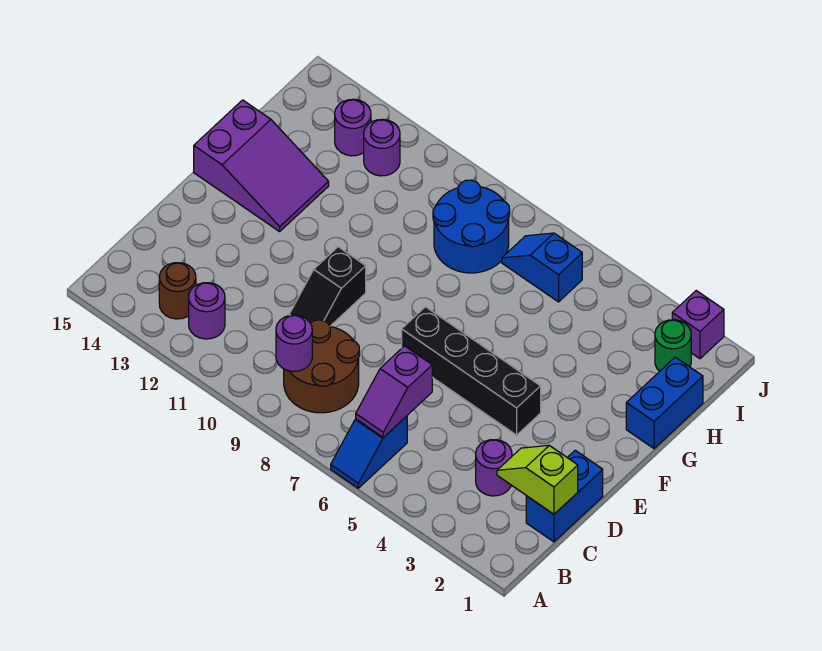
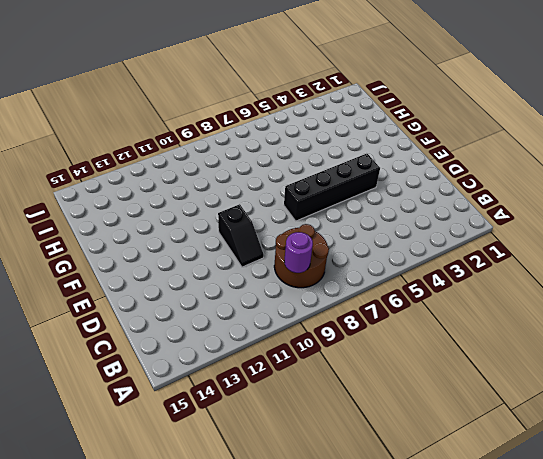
none -> blue 1x2 slope [331,416,407,488]
none -> purple 1x1 round brick [189,283,225,339]
none -> brown 1x1 round brick [159,263,196,319]

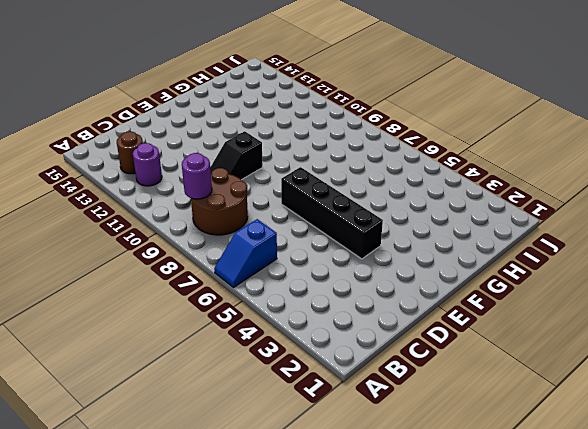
none -> blue 1x2 brick [526,450,603,542]
none -> purple 1x1 round brick [476,440,512,496]
none -> purple 2x3 slope [194,100,329,231]

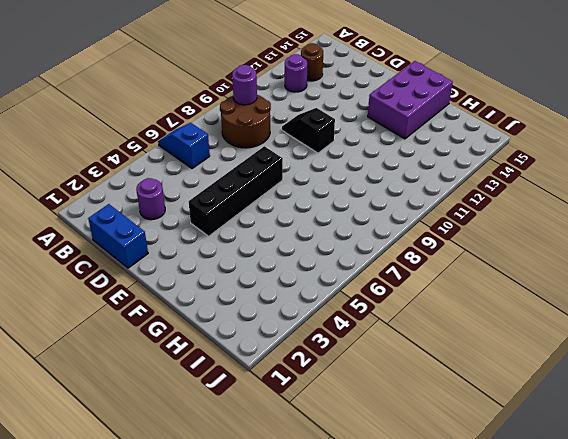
purple 2x3 brick [368,61,453,139] -> purple 2x3 slope [194,100,329,231]
none -> blue 1x2 brick [626,357,703,448]
none -> blue 2x2 round brick [433,180,510,273]
none -> green 1x1 round brick [655,320,691,371]

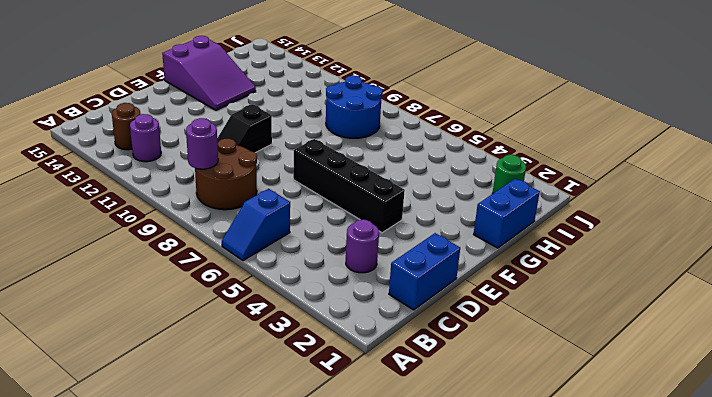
none -> blue 1x2 slope [502,233,582,302]
none -> purple 1x1 round brick [364,119,400,176]
none -> purple 1x1 round brick [335,99,371,156]

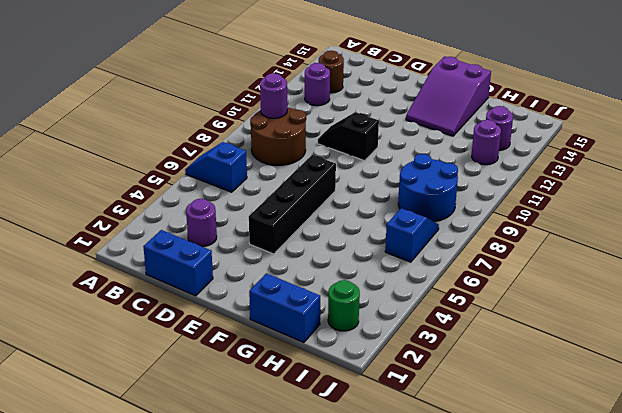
none -> purple 1x1 brick [672,291,724,359]
none -> purple 1x2 slope [356,346,432,438]
none -> lime 1x2 slope [497,445,578,514]

